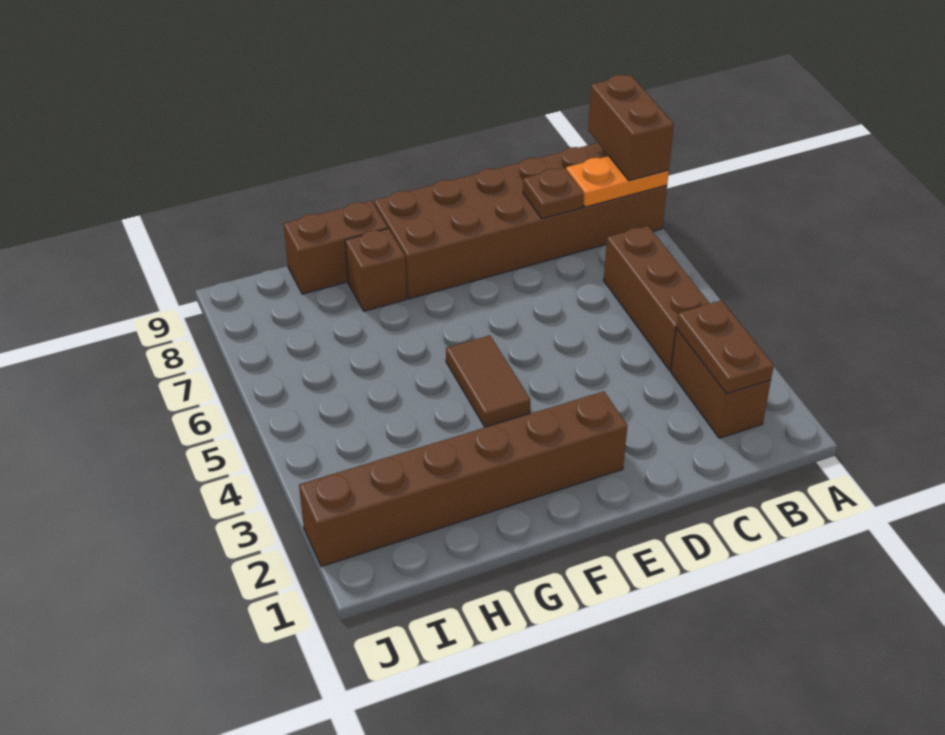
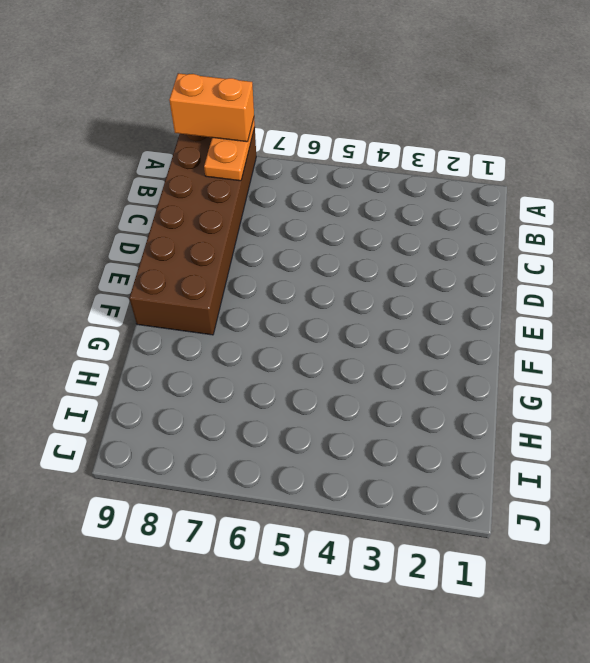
orange 1x2 brick [169,73,254,142] -> brown 1x2 brick [588,75,674,181]
none -> brown 1x2 brick [671,329,771,438]
none -> brown 1x3 brick [604,226,709,370]

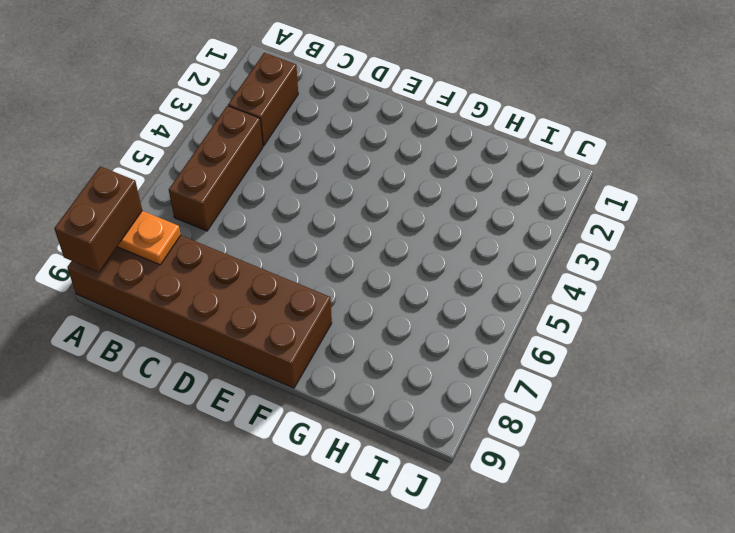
none -> brown 1x6 brick [299,391,627,567]
none -> brown 1x2 tile [446,335,531,427]

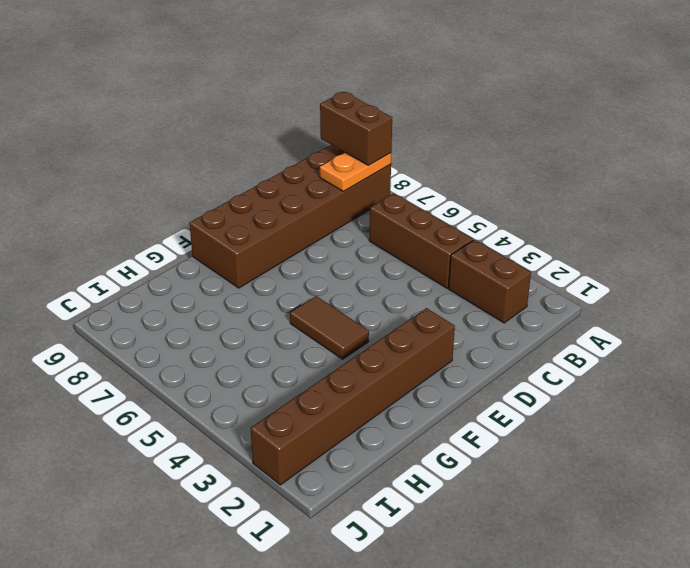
none -> brown 1x1 brick [345,229,407,311]
none -> brown 1x2 brick [284,201,388,294]

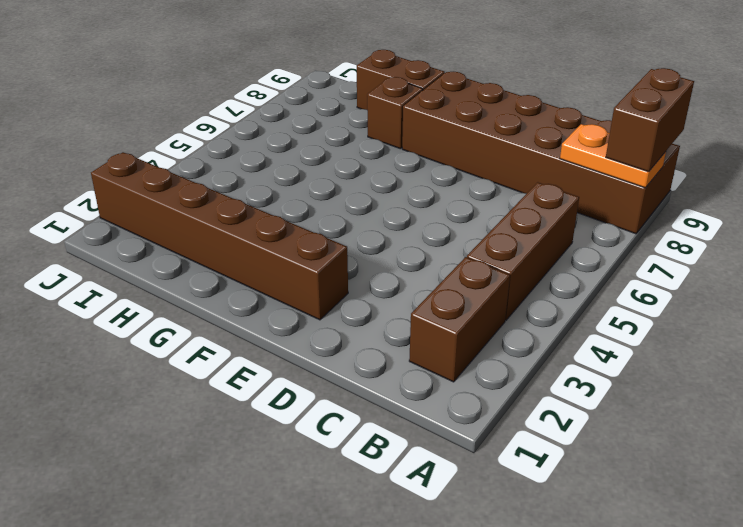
none -> brown 1x2 tile [446,335,531,427]
none -> brown 1x2 plate [676,300,774,394]

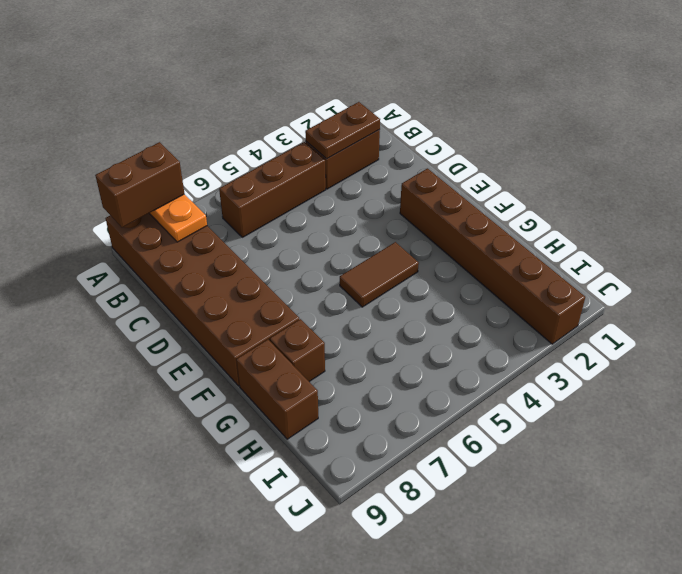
none -> brown 1x1 plate [523,168,584,219]

